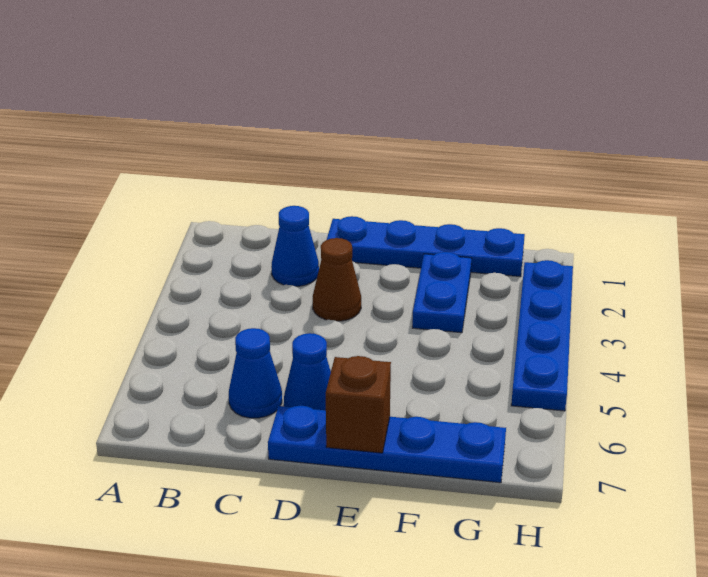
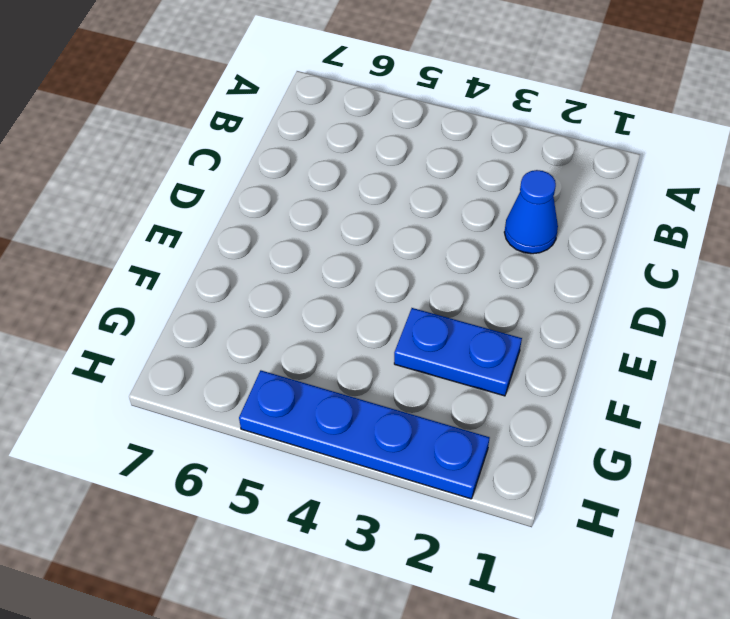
none -> blue 1x1 cone [229,328,282,418]
none -> blue 1x4 plate [327,216,525,277]

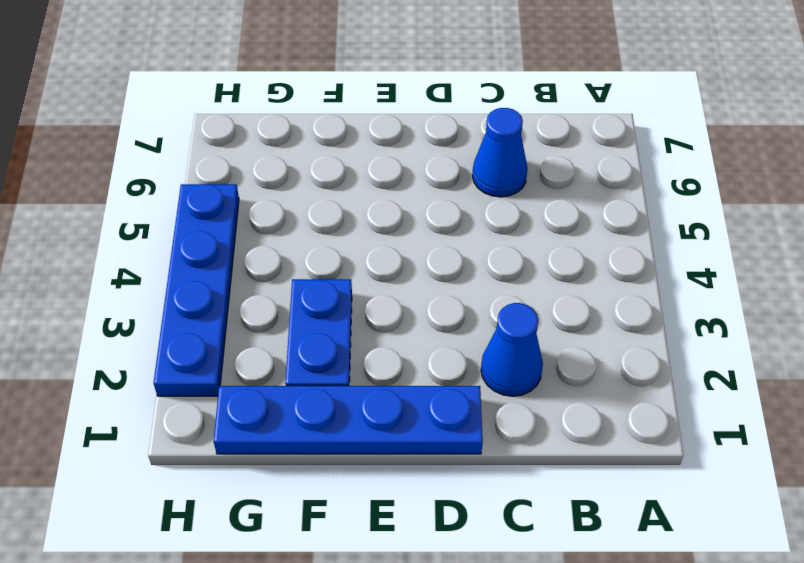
none -> brown 1x1 cone [313,238,361,321]
none -> blue 1x1 cone [284,333,331,410]

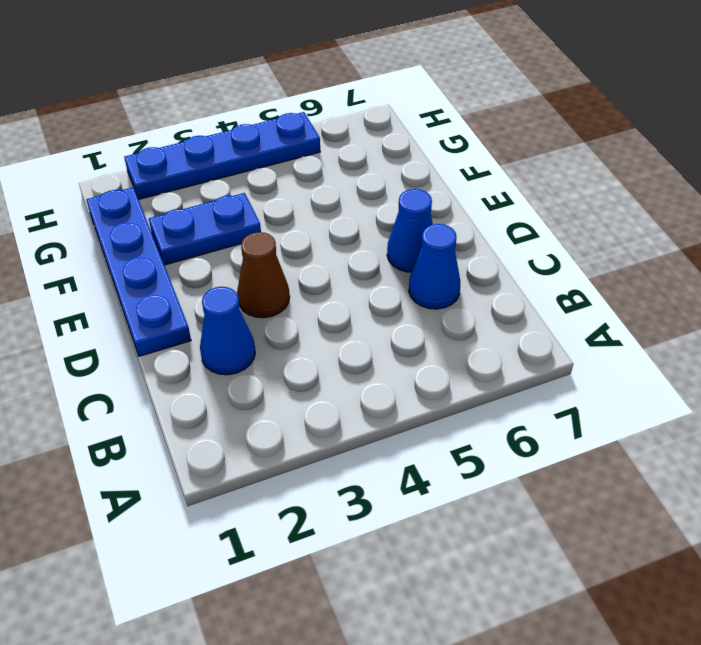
none -> blue 1x4 plate [268,406,506,483]
none -> brown 1x1 brick [326,356,391,453]

